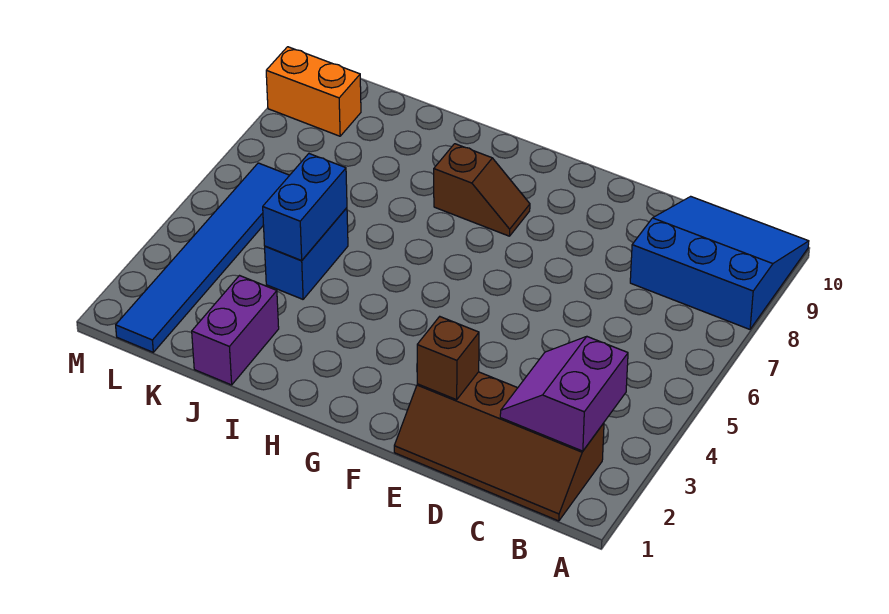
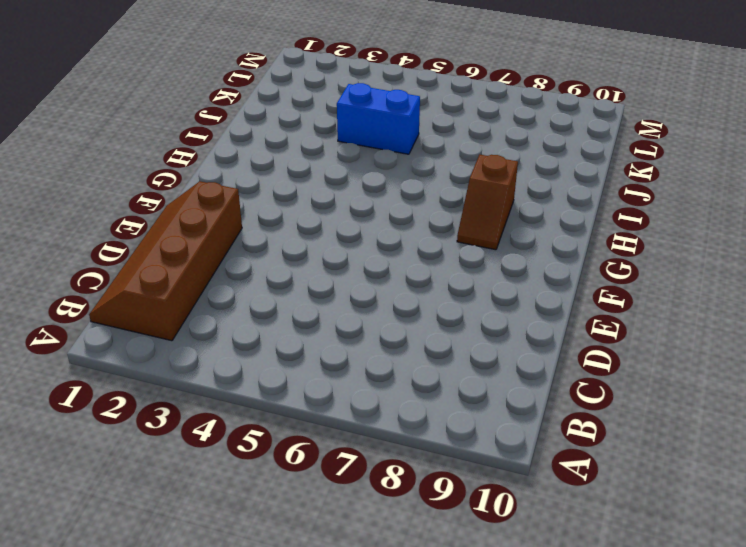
none -> blue 3x3 slope [630,196,809,329]
none -> purple 1x2 brick [192,276,279,385]

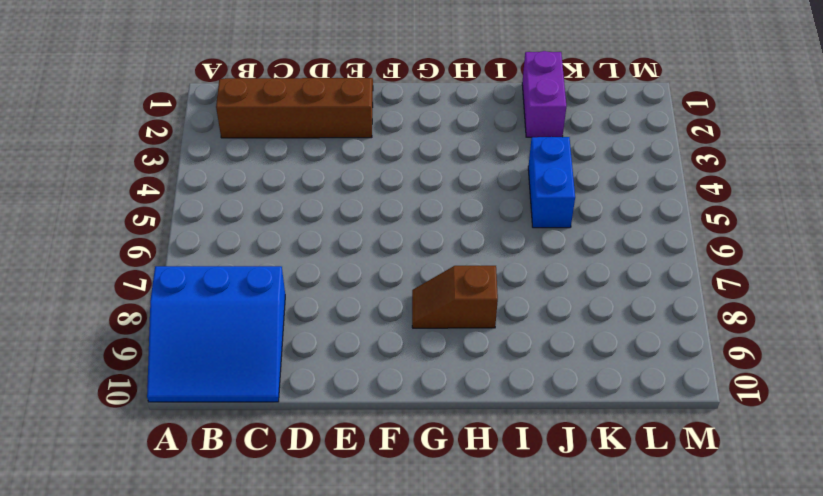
none -> blue 1x6 tile [116,163,290,352]
none -> orange 1x2 brick [266,47,361,136]

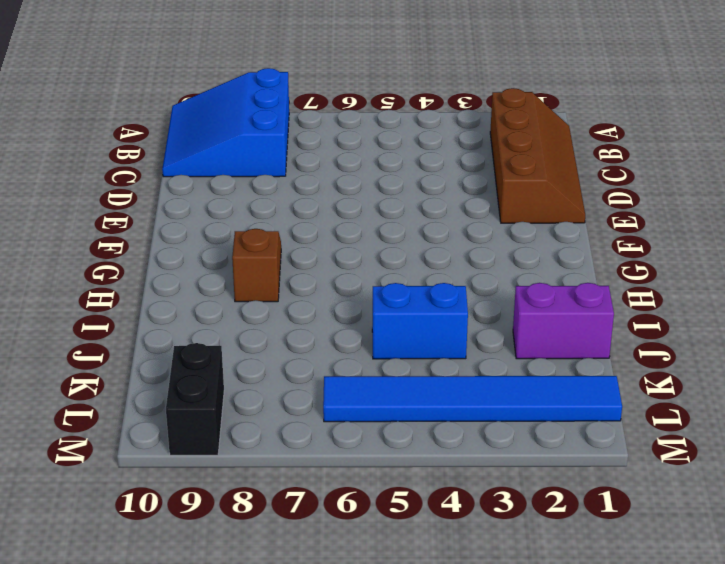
black 1x2 brick [166,343,224,455] -> orange 1x2 brick [266,47,361,136]
none -> purple 2x2 slope [500,337,628,451]
none -> brown 1x1 brick [417,317,479,400]

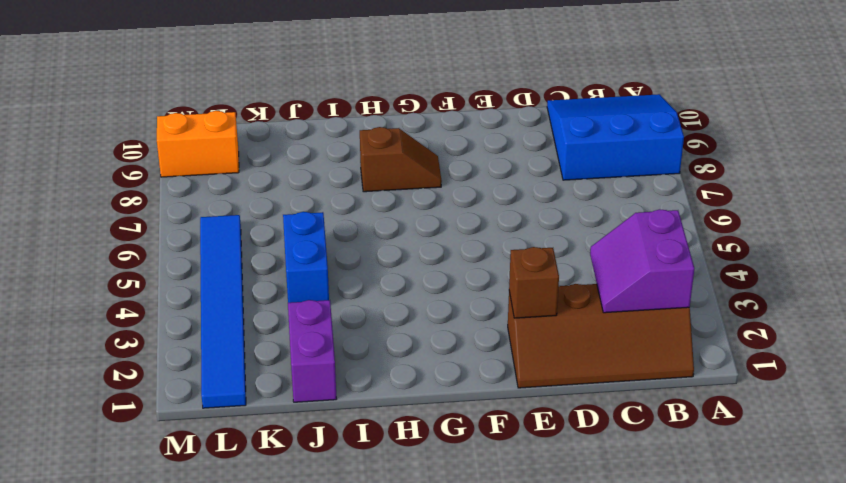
none -> blue 1x2 brick [263,154,347,260]

